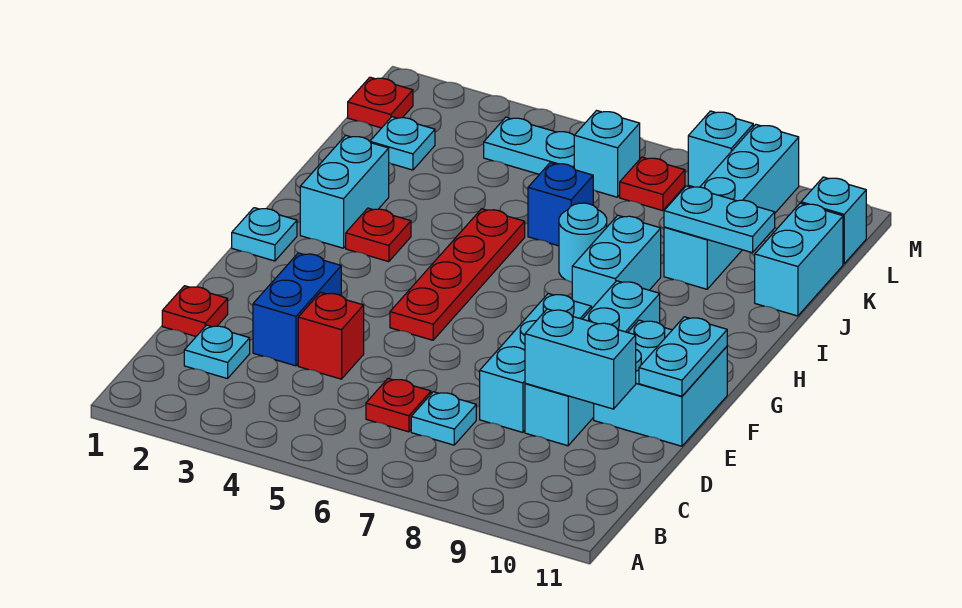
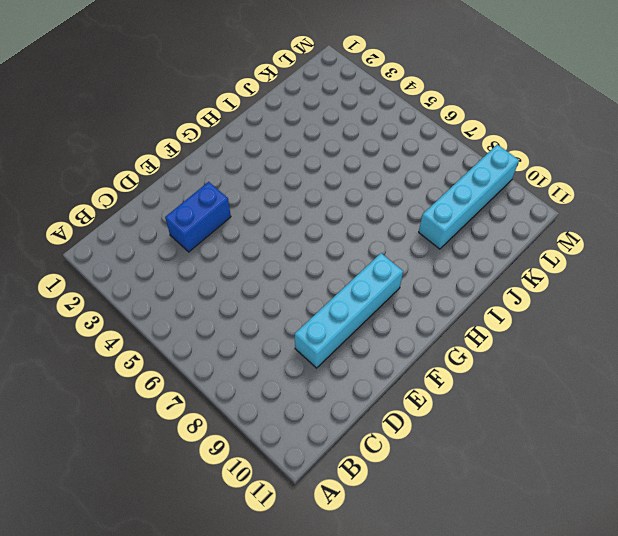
none -> cyan 1x1 plate [184,325,250,379]
none -> red 1x1 plate [366,378,431,432]
none -> cyan 1x1 plate [411,392,476,445]

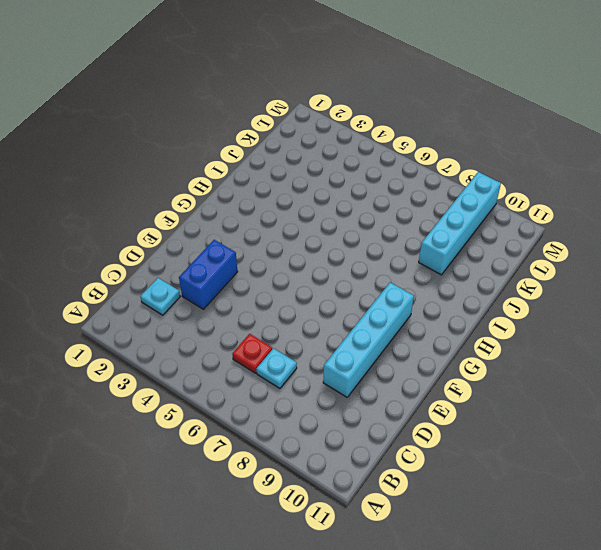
none -> red 1x1 plate [162,286,228,336]
none -> red 1x1 brick [298,292,364,379]
none -> cyan 1x3 brick [480,294,591,432]

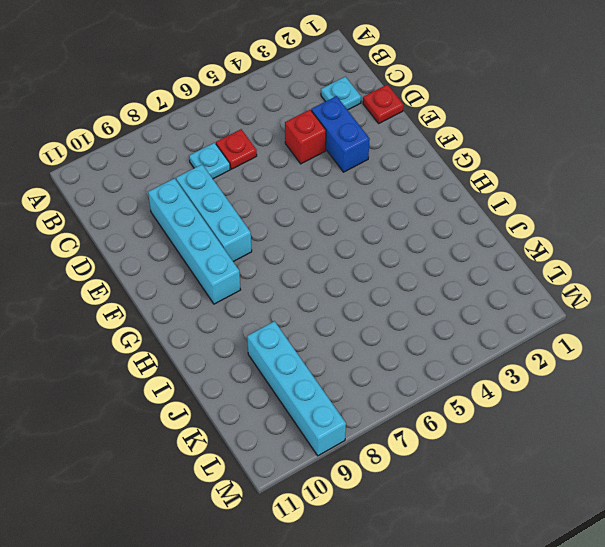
none -> cyan 2x2 brick [594,320,727,446]
none -> red 1x4 plate [390,209,525,340]
none -> cyan 1x1 plate [232,208,297,261]

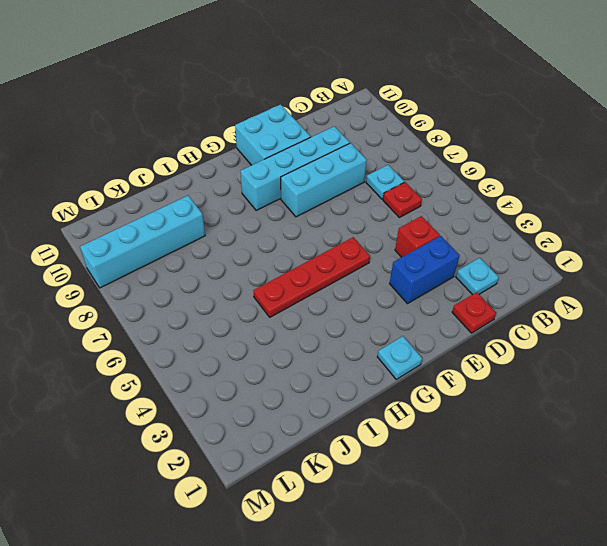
none -> cyan 1x2 brick [300,135,389,248]
none -> red 1x1 plate [346,208,411,262]
none -> cyan 1x2 brick [572,215,661,309]

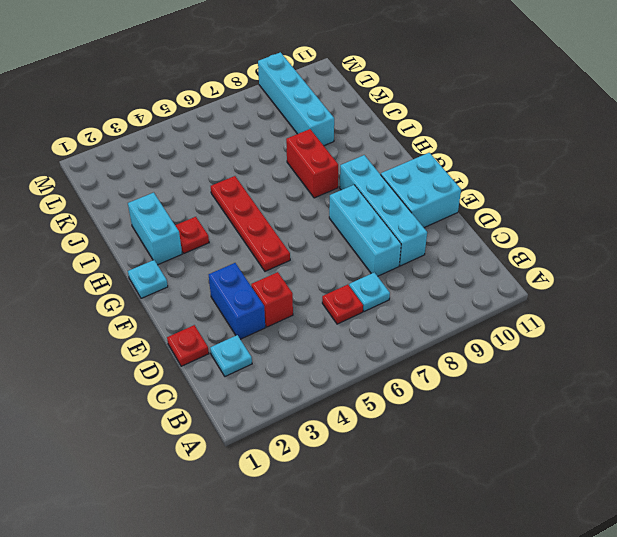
red 1x2 brick [286,129,338,198] -> cyan 1x2 brick [572,215,661,309]
none -> cyan 1x1 round brick [559,203,607,282]
none -> blue 1x1 brick [528,163,593,246]
none -> cyan 1x2 brick [755,203,843,316]

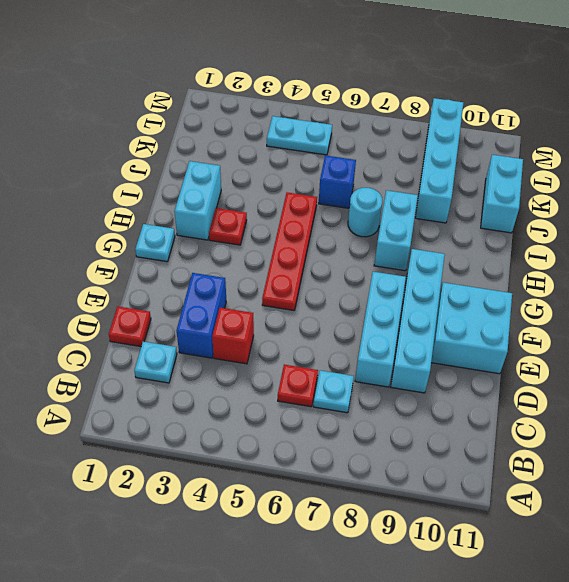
none -> cyan 1x1 plate [370,117,435,170]
none -> red 1x1 plate [348,77,413,128]
none -> cyan 1x1 brick [574,111,640,197]

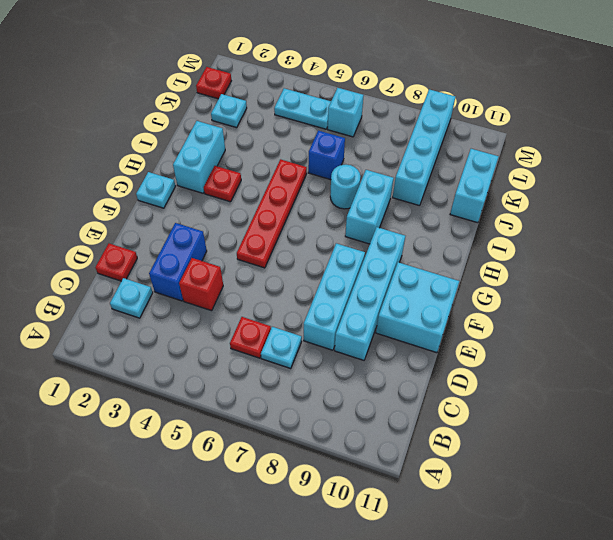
none -> red 1x1 plate [620,157,685,211]
none -> cyan 1x1 brick [801,177,866,264]
none -> cyan 1x1 brick [688,111,753,187]

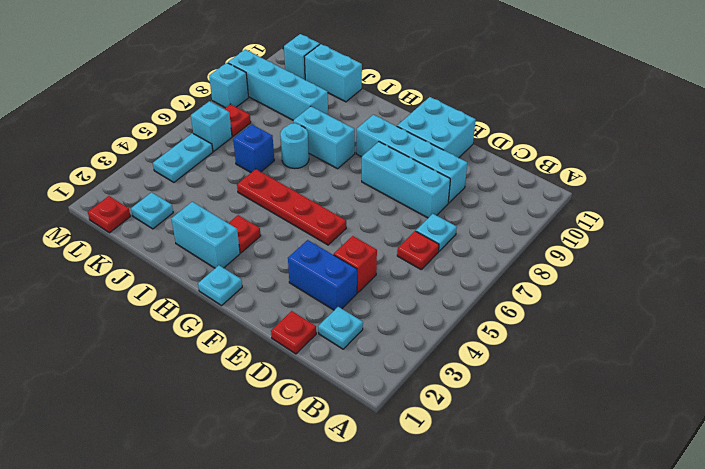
none -> cyan 1x2 brick [525,309,636,409]
none -> cyan 1x2 plate [639,317,727,396]
none -> cyan 1x2 plate [664,186,775,253]

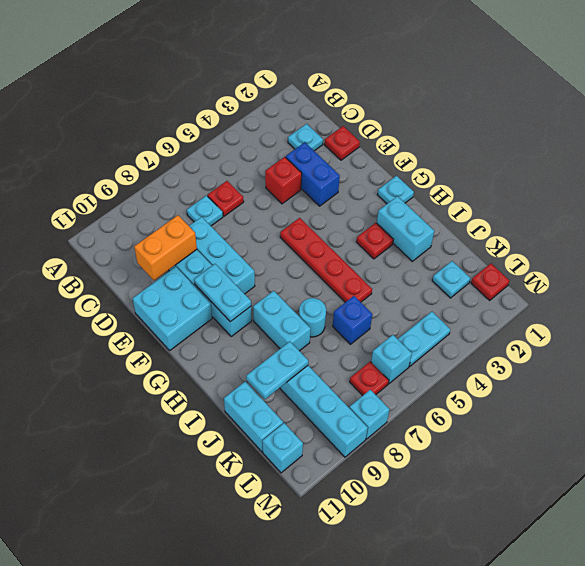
orange 1x2 brick [134,215,197,280] -> cyan 1x2 brick [525,309,636,409]
cyan 1x2 plate [194,264,251,322] -> cyan 1x2 plate moved to [639,317,727,396]

